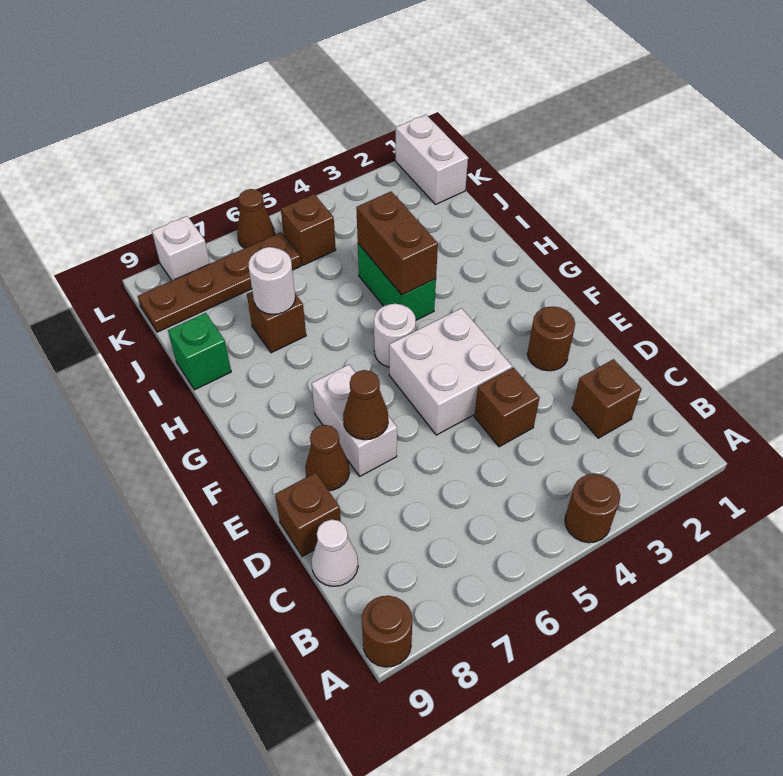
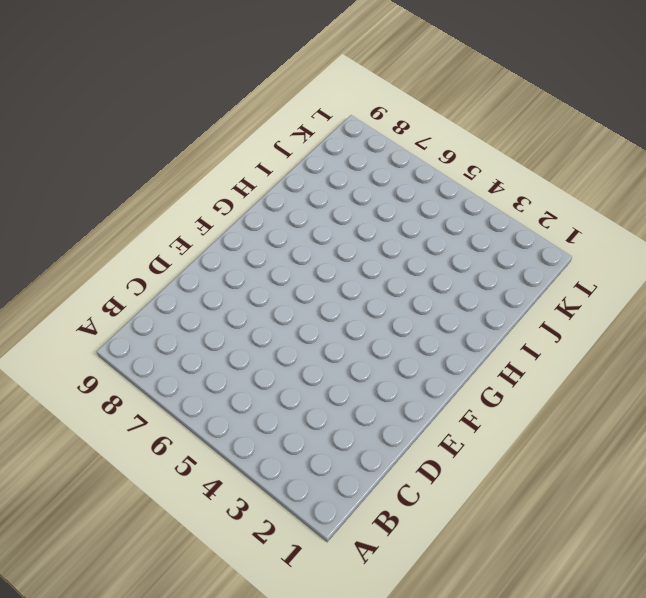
none -> brown 1x1 round brick [565,474,620,543]
none -> brown 1x1 round brick [362,596,412,667]
none -> brown 1x1 brick [572,359,642,438]

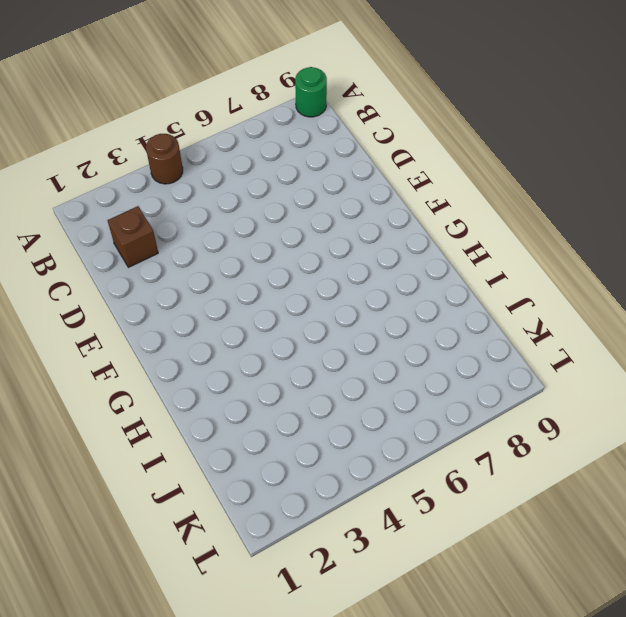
green 1x1 round brick [295,67,327,117] -> brown 1x1 round brick [362,596,412,667]
none -> white 1x1 cone [311,520,358,586]
none -> brown 1x1 brick [474,367,540,447]
none -> brown 1x1 brick [275,473,341,556]

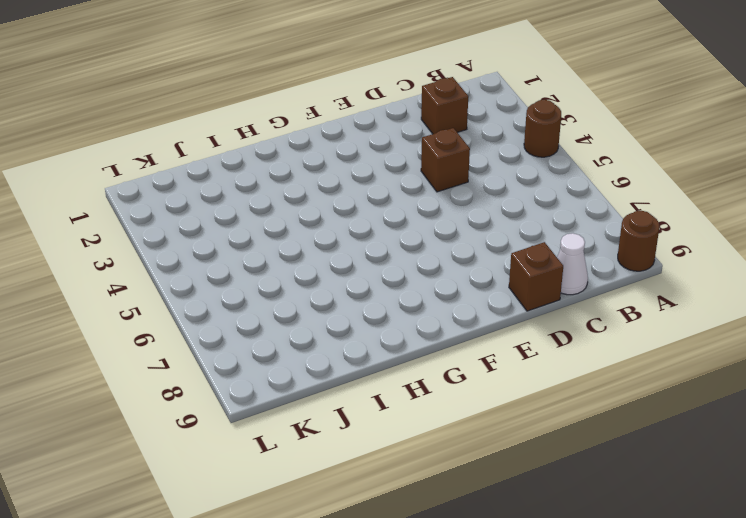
none -> brown 1x1 round brick [527,307,575,371]
none -> white 2x2 brick [389,308,512,435]
none -> white 1x2 brick [312,365,397,476]

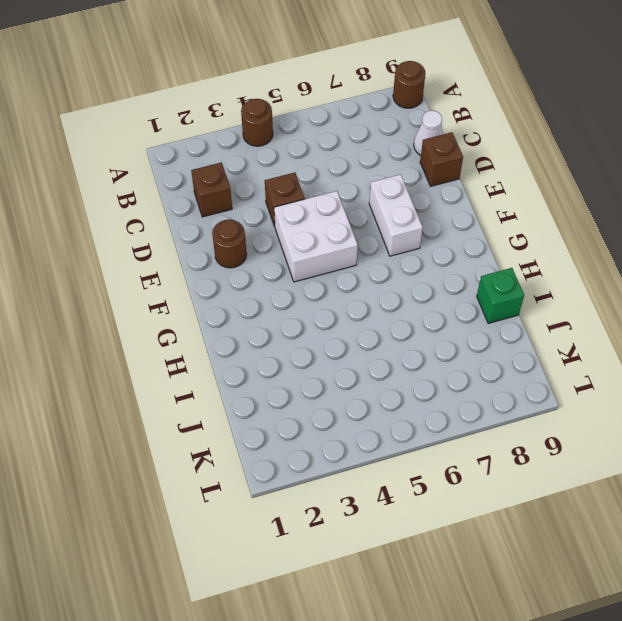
none -> brown 1x1 cone [305,425,350,491]
none -> white 1x1 round brick [374,304,416,367]
none -> green 1x2 brick [358,244,436,320]

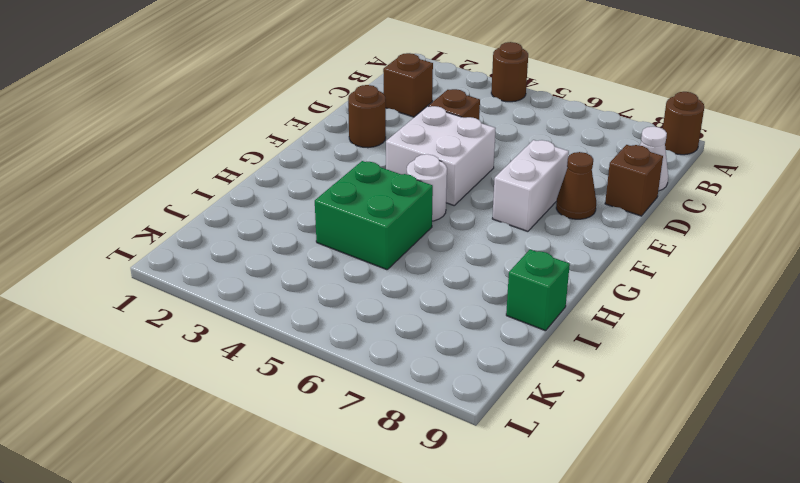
green 2x2 brick [315,161,433,270] -> green 1x2 brick [358,244,436,320]
none -> brown 1x1 brick [247,292,306,353]
none -> white 1x2 brick [396,115,468,204]
none -> brown 1x1 brick [281,194,336,265]

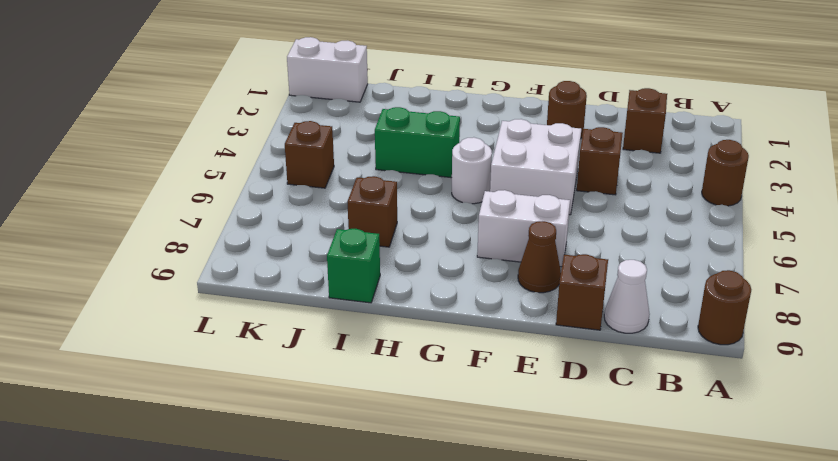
none -> brown 1x4 plate [138,232,301,332]
none -> brown 1x1 cone [237,189,275,248]
none -> white 1x1 brick [152,216,210,280]

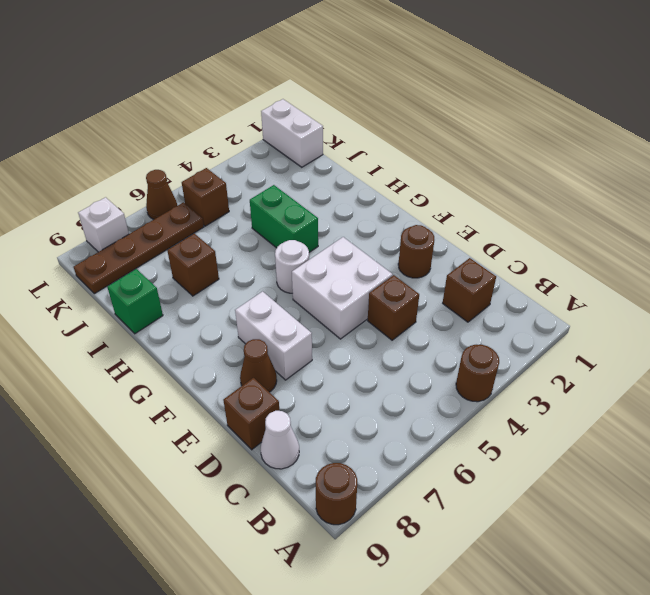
none -> brown 1x1 cone [343,370,388,440]
none -> brown 1x2 brick [356,192,438,295]
none -> white 1x1 round brick [248,247,295,314]

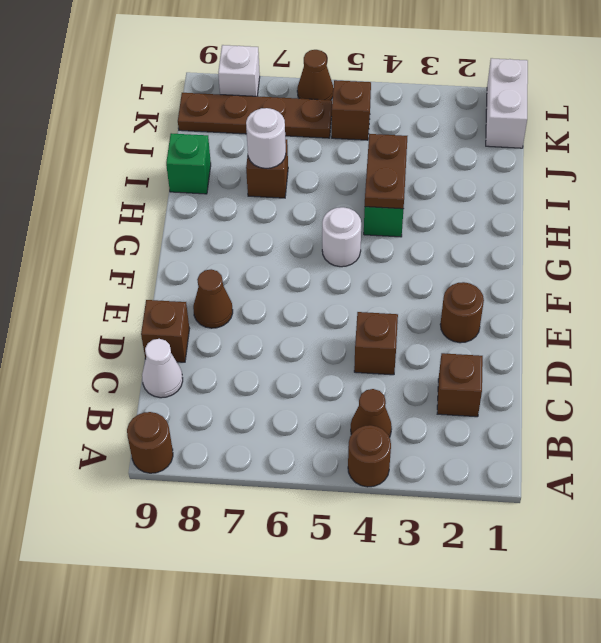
brown 1x1 cone [351,389,392,437] -> brown 1x1 cone moved to [343,370,388,440]
brown 1x2 plate [365,134,407,209] -> brown 1x2 brick [356,192,438,295]
none -> white 2x2 brick [389,308,512,435]
none -> white 1x2 brick [312,365,397,476]

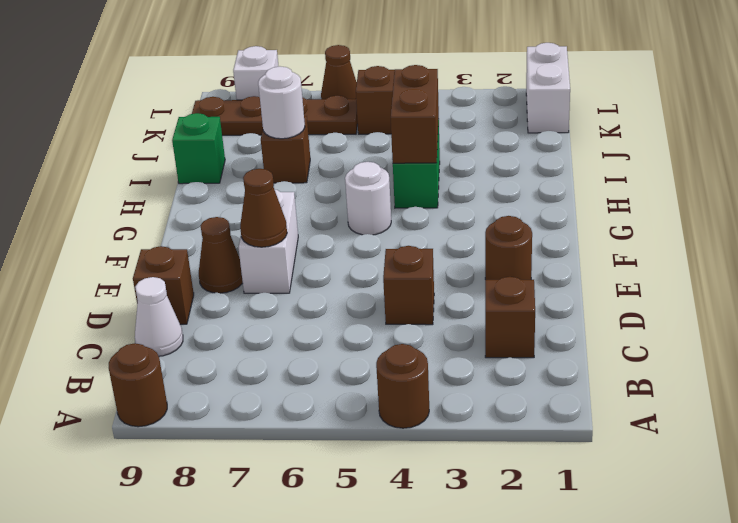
none -> white 2x2 brick [389,308,512,435]

